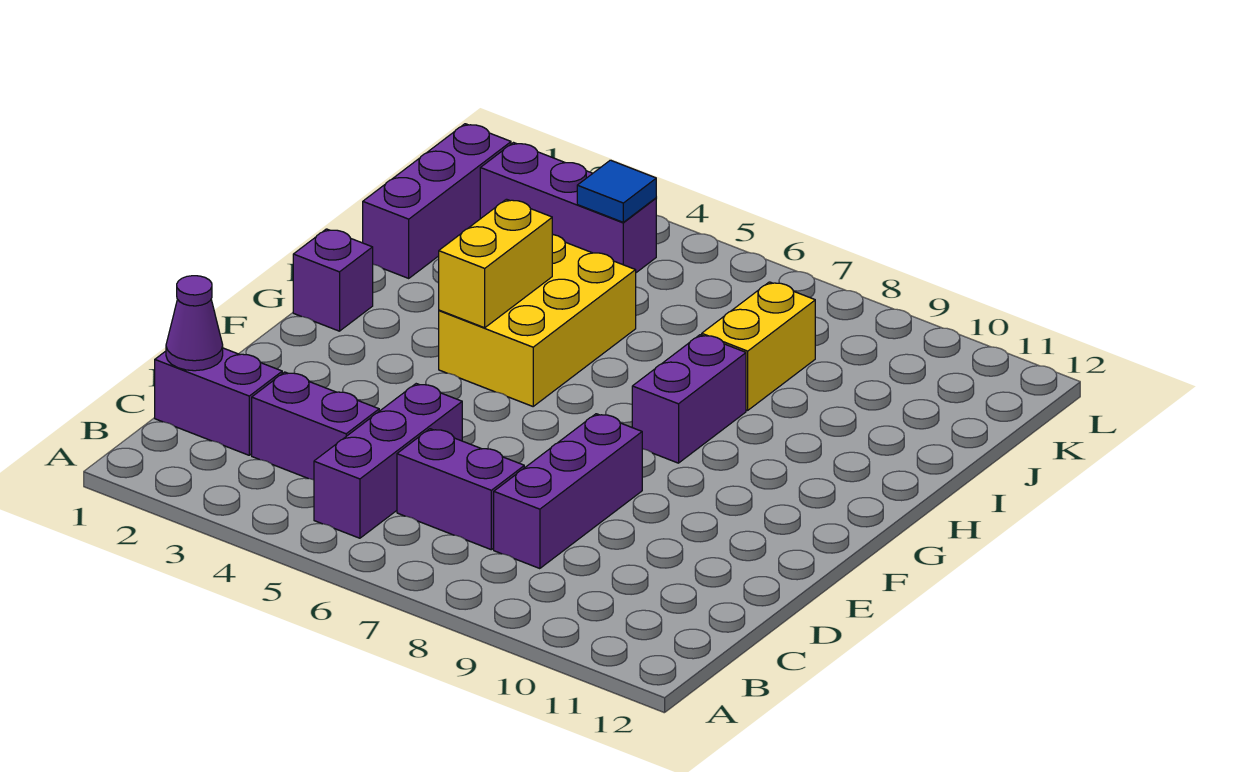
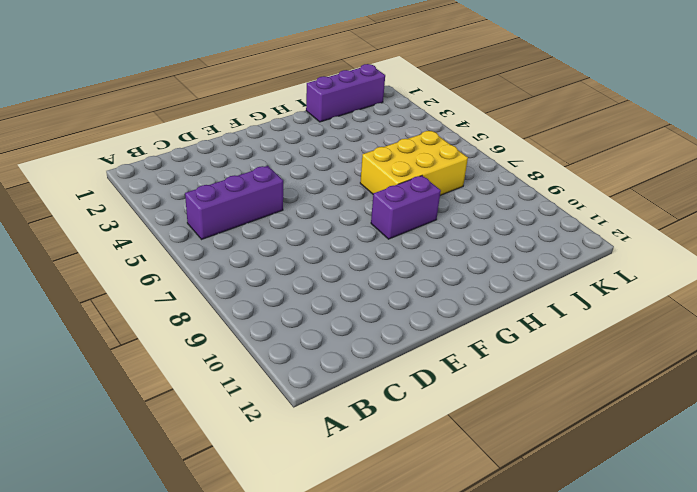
yellow 2x3 brick [360,131,468,195] -> yellow 2x3 brick moved to [439,234,636,406]
none -> purple 1x2 brick [155,348,282,455]
none -> purple 1x2 brick [252,372,379,480]
none -> purple 1x2 brick [397,429,524,550]

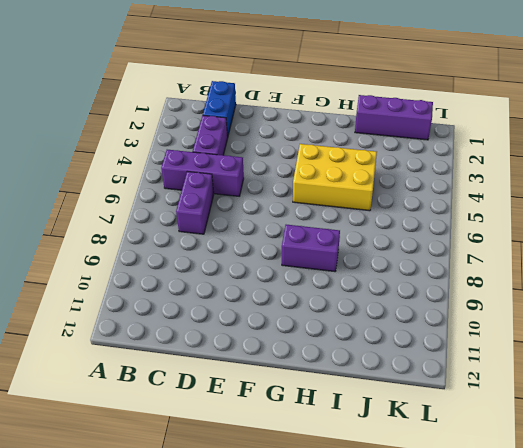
blue 1x2 brick [203,81,236,138] -> purple 1x2 brick [155,348,282,455]
none -> purple 1x3 brick [494,414,642,569]
none -> purple 1x1 brick [293,229,373,331]
none -> yellow 1x2 brick [702,282,815,410]

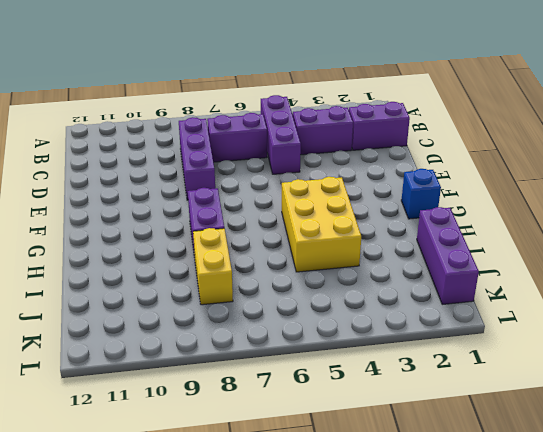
blue 1x1 brick [401,169,441,219] -> purple 1x1 brick [293,229,373,331]
none -> purple 1x3 brick [480,143,656,273]
none -> purple 1x1 cone [166,276,223,371]
none -> yellow 1x2 brick [439,199,552,328]

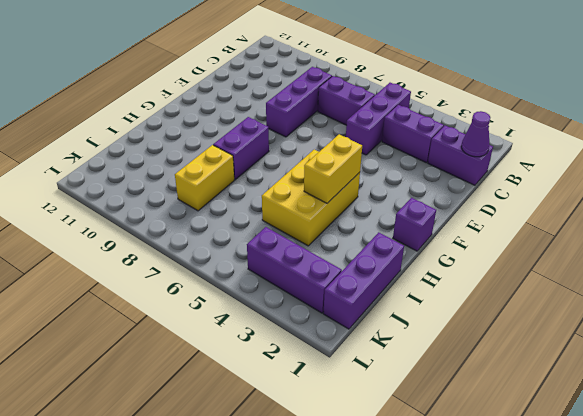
none -> blue 1x1 tile [577,160,656,222]

